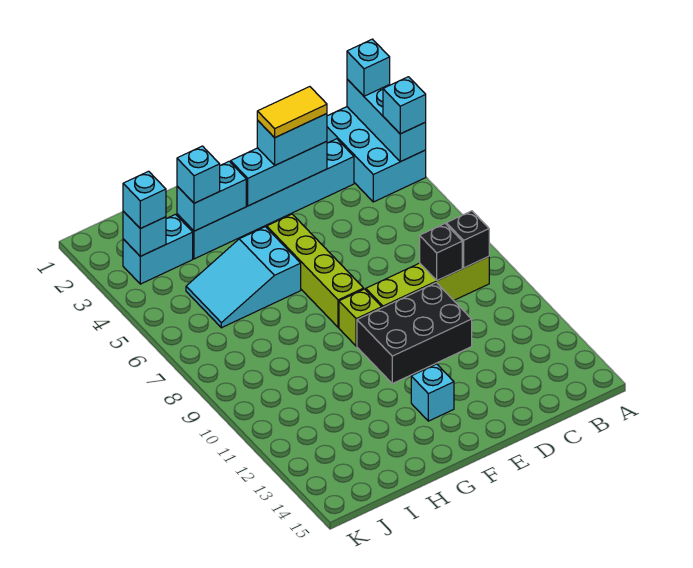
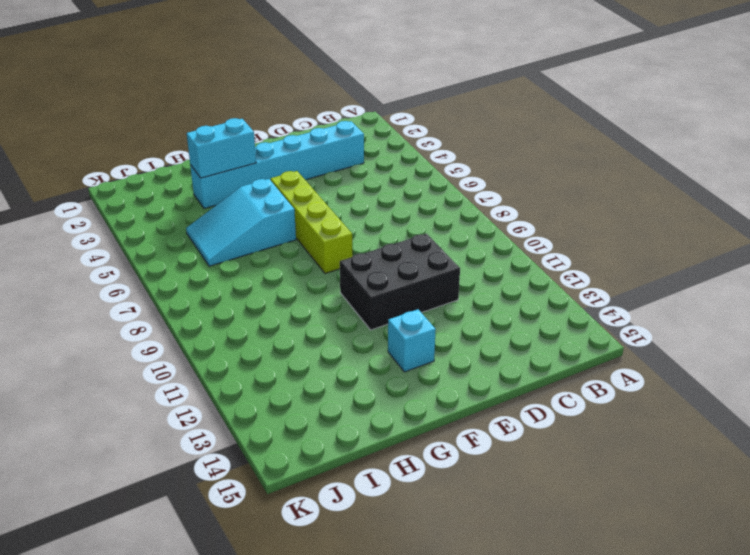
none -> cyan 2x3 brick [327,107,426,202]
none -> lime 1x4 brick [366,257,489,308]
none -> lime 1x1 brick [339,289,382,346]

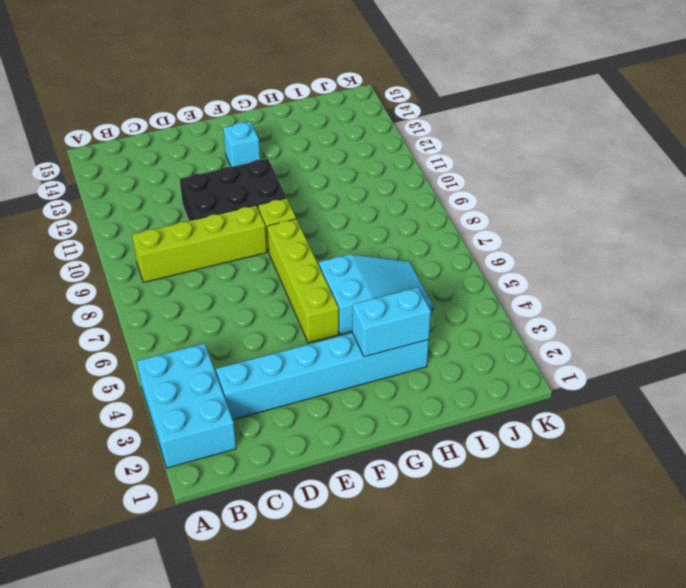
none -> cyan 1x2 brick [123,214,193,284]
none -> cyan 1x3 brick [347,79,426,162]
none -> black 1x1 brick [446,211,489,268]

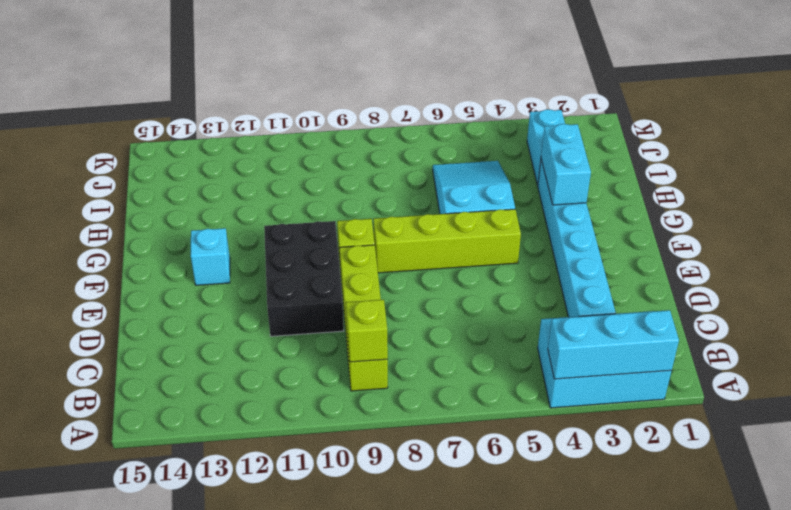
lime 1x1 brick [346,300,388,362] -> black 1x1 brick [446,211,489,268]
none -> black 1x1 brick [420,224,462,280]
none -> cyan 1x3 brick [231,141,327,206]
none -> cyan 1x1 brick [123,211,166,256]

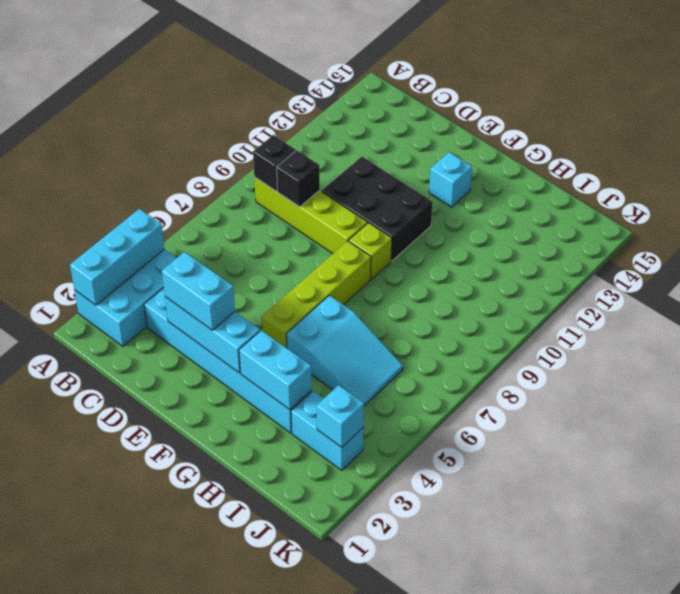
none -> cyan 1x1 brick [347,39,390,96]
none -> cyan 1x1 brick [383,77,426,134]
none -> cyan 1x1 brick [177,146,220,203]

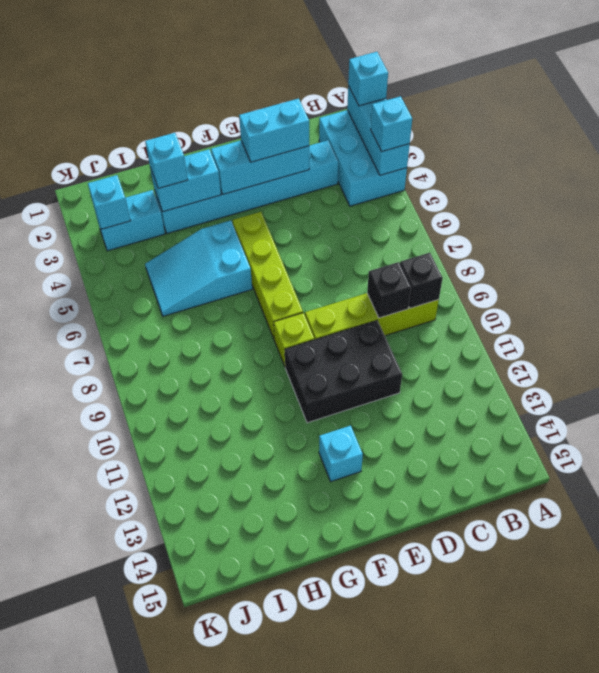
none -> cyan 1x1 brick [123,171,166,229]
none -> yellow 1x2 tile [257,87,327,138]

